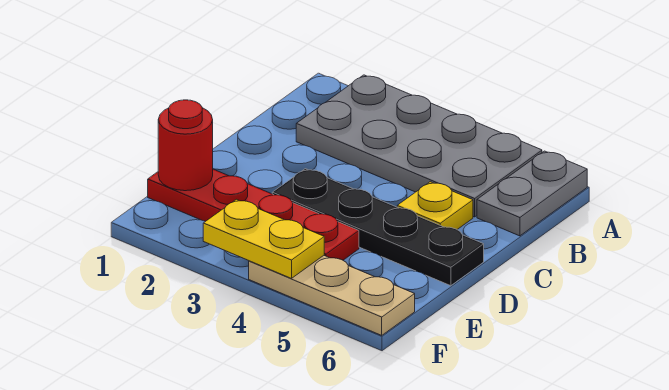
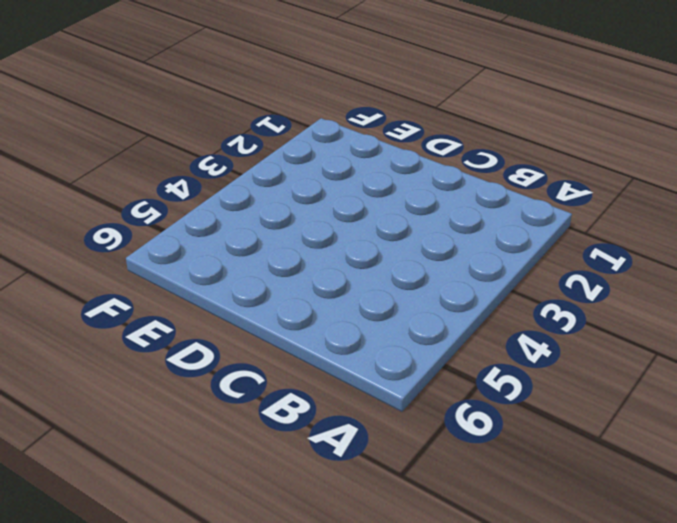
none -> grey 2x4 plate [296,75,542,217]
none -> grey 1x2 plate [477,151,587,236]

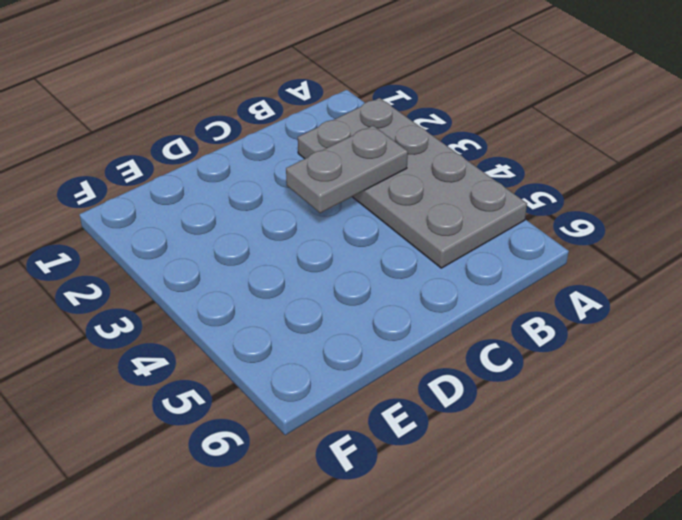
grey 1x2 plate [286,126,408,213] -> grey 1x2 plate moved to [477,151,587,236]
none -> yellow 1x1 plate [397,182,473,229]
none -> black 1x4 plate [272,169,484,286]

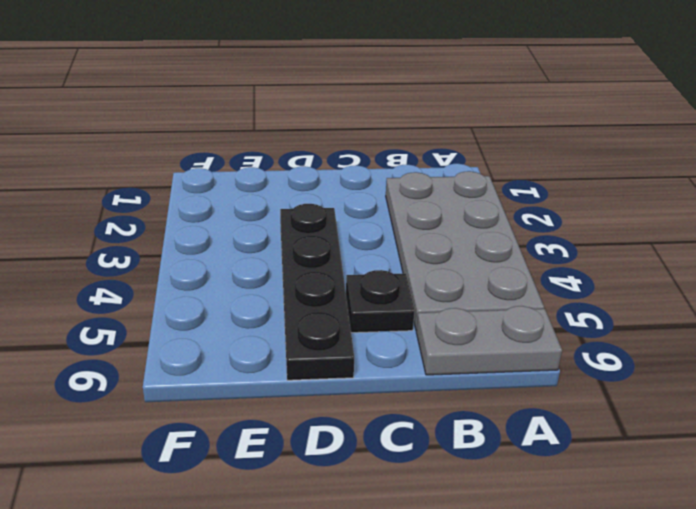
black 1x1 plate [346,270,414,333] -> yellow 1x1 plate [397,182,473,229]
none -> red 1x4 plate [148,169,359,260]
none -> tan 1x3 plate [249,256,415,335]

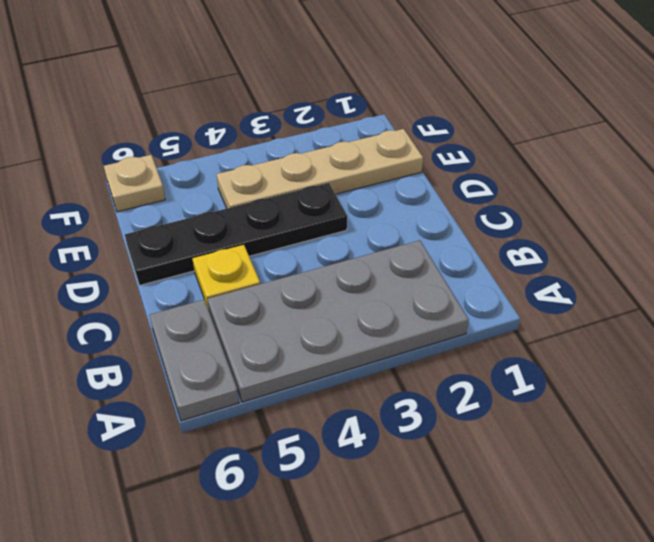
tan 1x4 plate [216,129,423,208] -> red 1x4 plate [148,169,359,260]
tan 1x1 plate [104,155,165,212] -> tan 1x3 plate [249,256,415,335]
none -> red 1x1 round brick [158,100,213,191]
none -> yellow 1x2 plate [203,199,324,278]

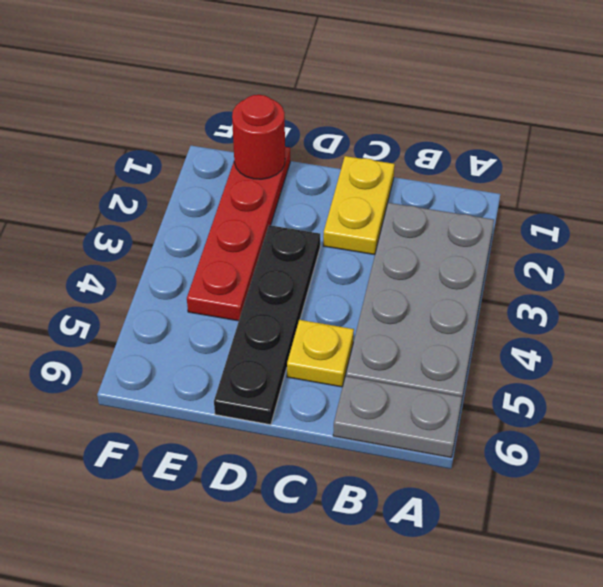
yellow 1x2 plate [323,156,395,255] -> yellow 1x2 plate moved to [203,199,324,278]
none -> tan 1x3 plate [249,256,415,335]

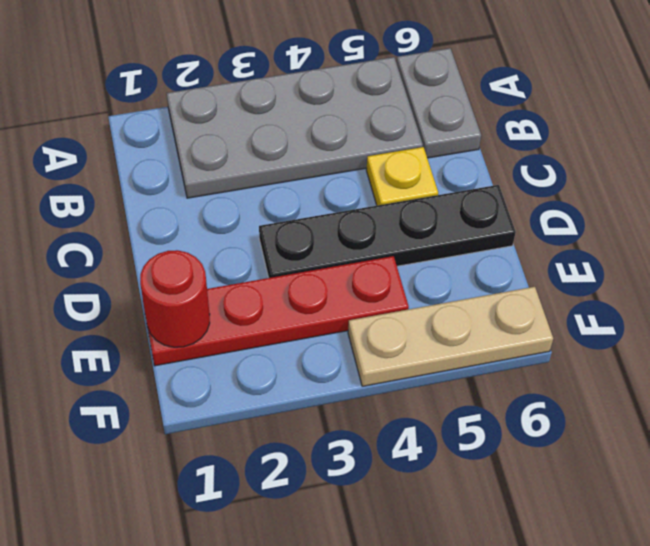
none -> yellow 1x2 plate [203,199,324,278]

